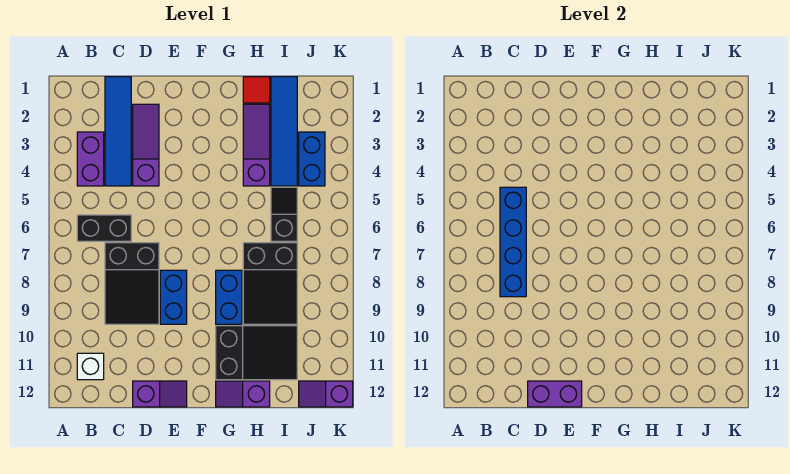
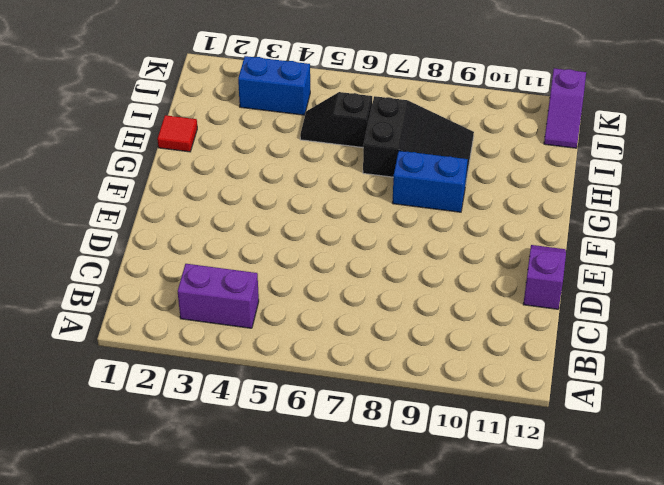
none -> black 1x2 brick [77,215,131,241]
none -> white 1x1 brick [77,353,104,380]
none -> blue 1x4 tile [105,77,131,186]

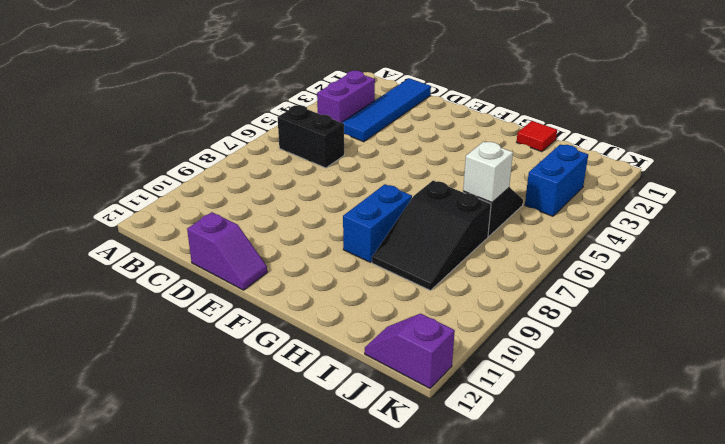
white 1x1 brick [463,142,513,203] -> white 1x1 brick moved to [77,353,104,380]
none -> black 2x3 slope [105,243,159,324]
none -> purple 1x3 slope [133,104,159,186]
none -> blue 1x2 brick [160,270,187,324]

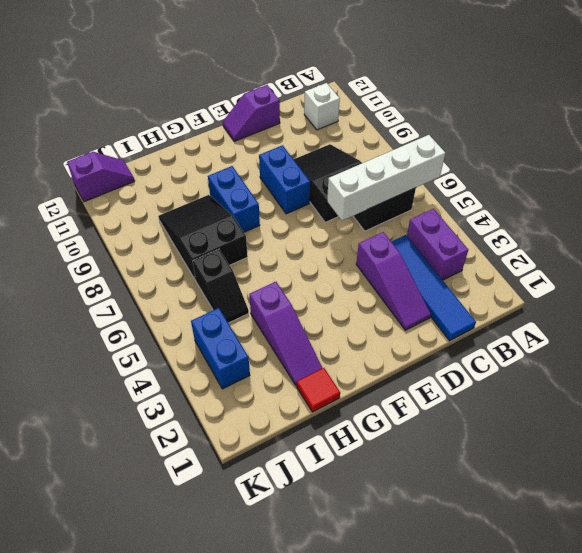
white 1x4 brick [327,135,445,221] -> blue 1x4 brick [500,187,526,297]
none -> black 2x3 slope [216,326,297,380]
none -> purple 1x2 slope [216,381,270,407]
none -> blue 1x4 tile [271,77,297,186]

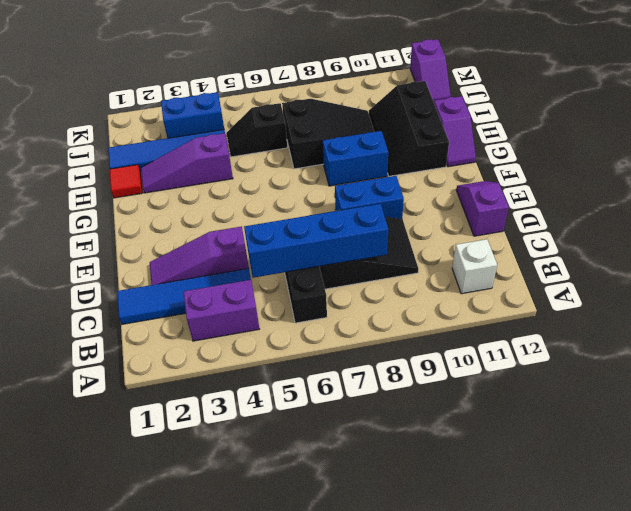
black 2x3 slope [369,81,449,176] -> black 2x3 slope turned to [216,326,297,380]
none -> purple 1x2 brick [528,381,582,407]

